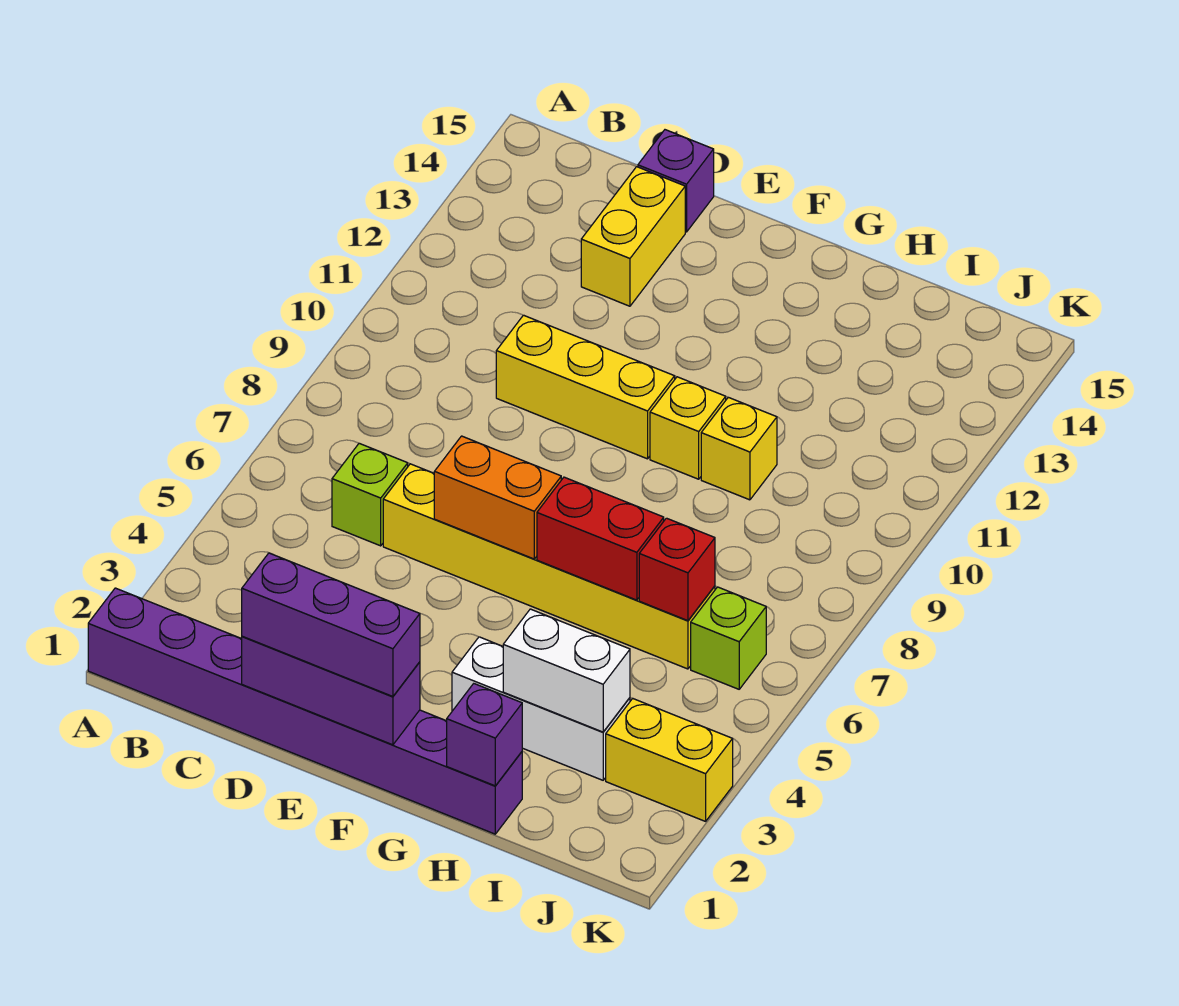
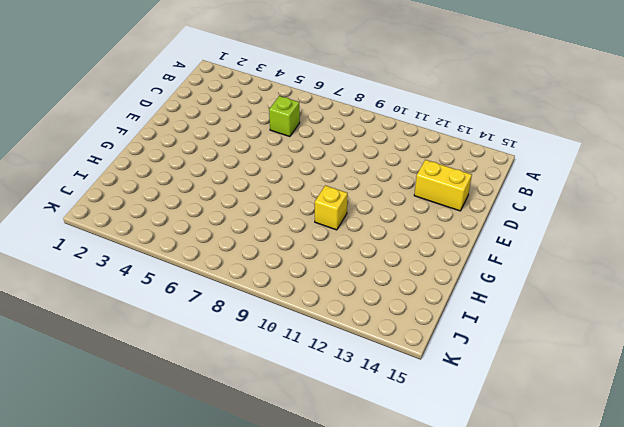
none -> purple 1x8 brick [88,588,522,834]
none -> yellow 1x6 brick [383,464,715,669]
none -> yellow 1x3 brick [496,315,675,459]

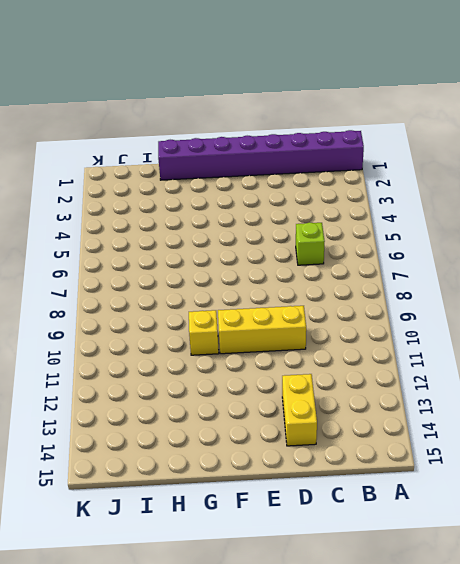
none -> yellow 1x6 brick [383,464,715,669]
none -> purple 1x1 brick [638,130,714,232]
none -> white 1x3 brick [452,637,630,780]

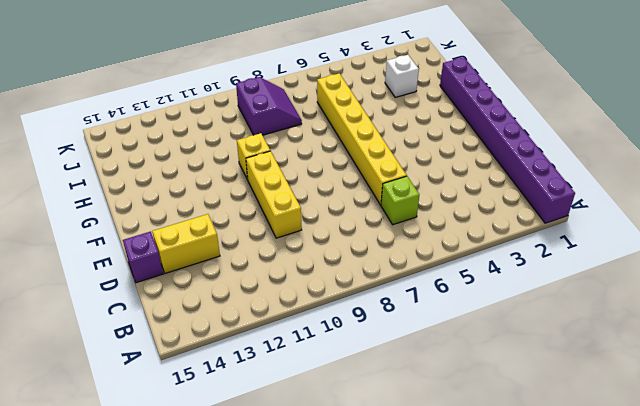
white 1x1 brick [385,55,419,97] -> white 1x3 brick [452,637,630,780]
purple 2x2 slope [236,77,302,135] -> none
none -> yellow 1x1 brick [701,397,777,500]
none -> yellow 1x2 brick [606,698,733,821]
none -> lime 1x1 brick [691,587,766,689]

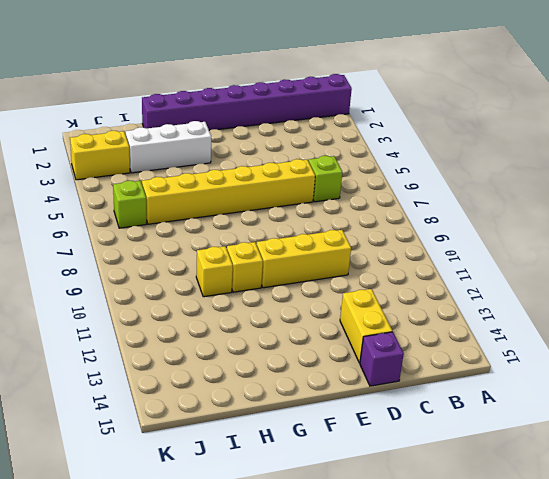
none -> purple 1x3 brick [242,636,420,745]
none -> orange 1x2 brick [434,436,561,559]
none -> red 1x2 brick [537,477,664,600]

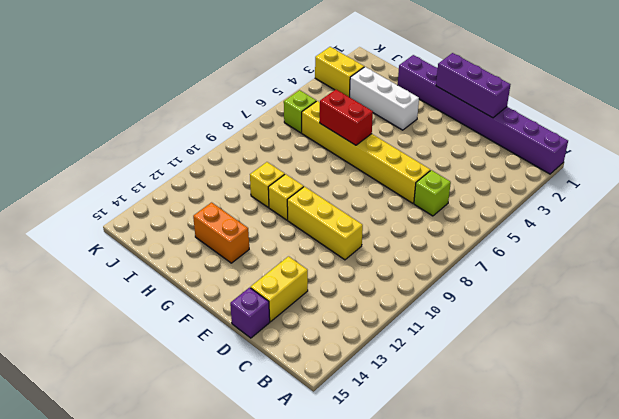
orange 1x2 brick [193,202,249,263] -> orange 1x2 brick moved to [434,436,561,559]
none -> purple 1x1 brick [447,684,522,786]
none -> white 1x2 brick [503,609,630,732]
none -> red 1x1 brick [639,518,715,621]

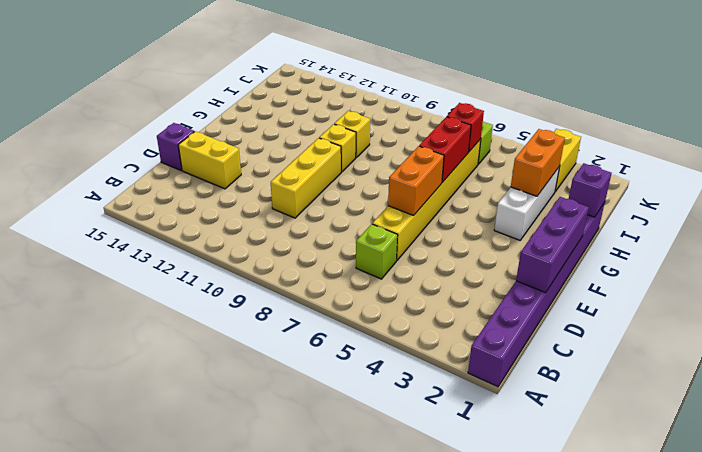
orange 1x2 brick [511,129,565,196] -> white 1x2 brick [503,609,630,732]
none -> purple 1x3 brick [242,553,420,696]

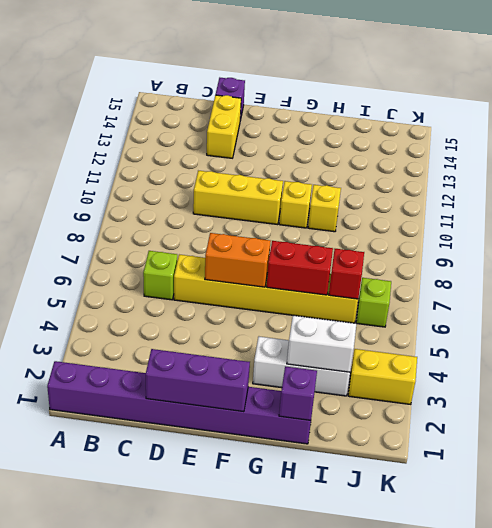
none -> purple 1x3 brick [242,553,420,696]

